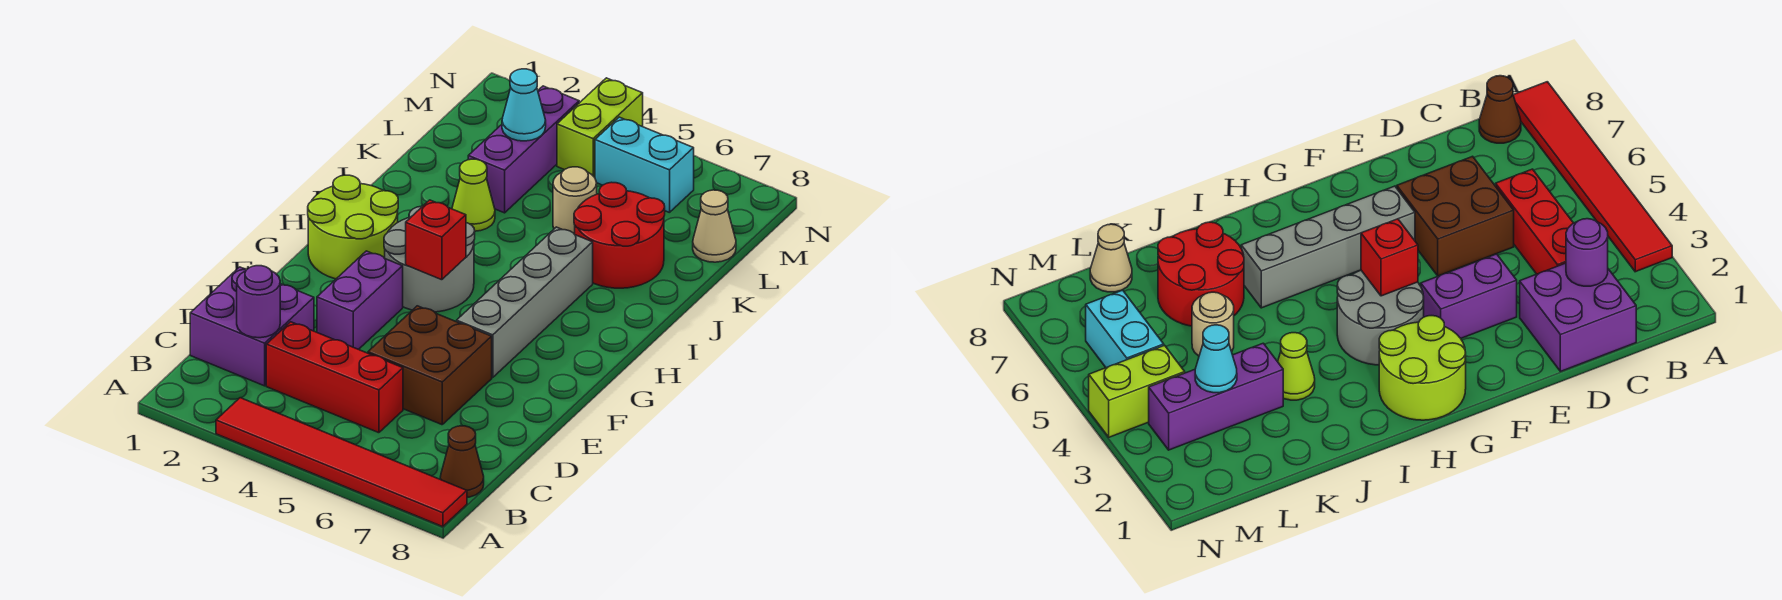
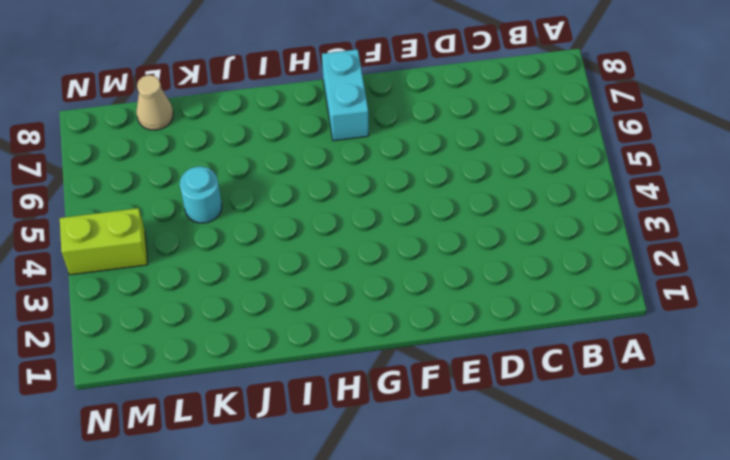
cyan 1x2 brick [322,49,369,141] -> cyan 1x2 brick moved to [595,117,694,213]
cyan 1x1 round brick [180,167,222,223] -> tan 1x1 round brick [553,167,597,234]
none -> red 1x6 tile [216,398,467,527]
none -> brown 1x1 cone [440,426,484,497]
none -> purple 2x2 brick [190,267,314,386]

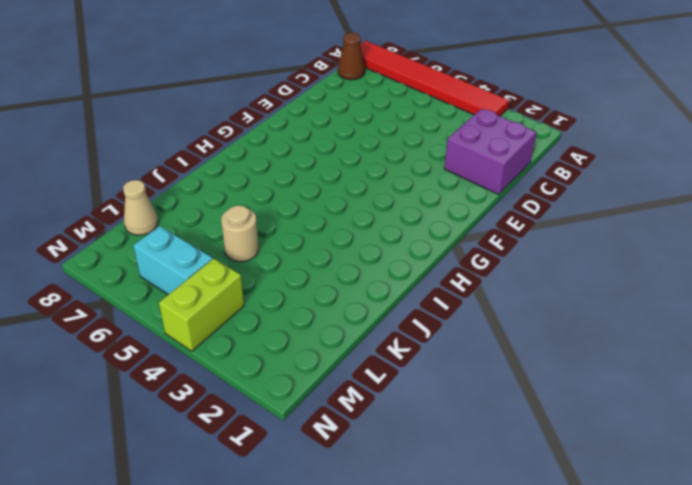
none -> red 1x3 brick [266,322,403,433]
none -> brown 2x2 brick [368,306,492,425]
none -> purple 1x2 brick [317,251,403,349]

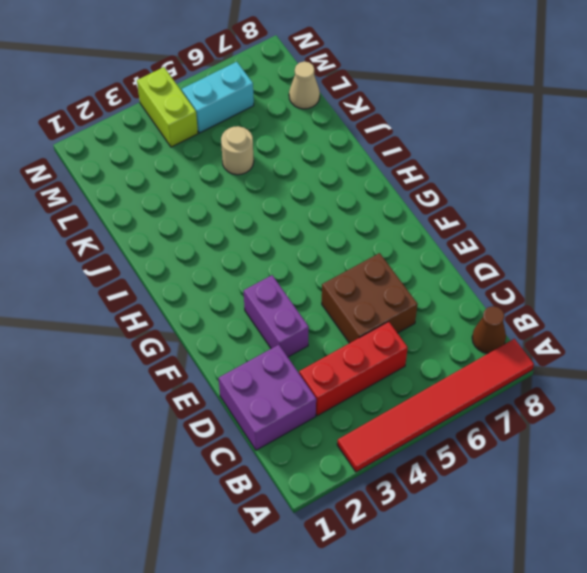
none -> grey 1x4 brick [457,227,593,378]
none -> lime 2x2 round brick [308,175,398,279]
none -> grey 2x2 round brick [384,206,475,312]

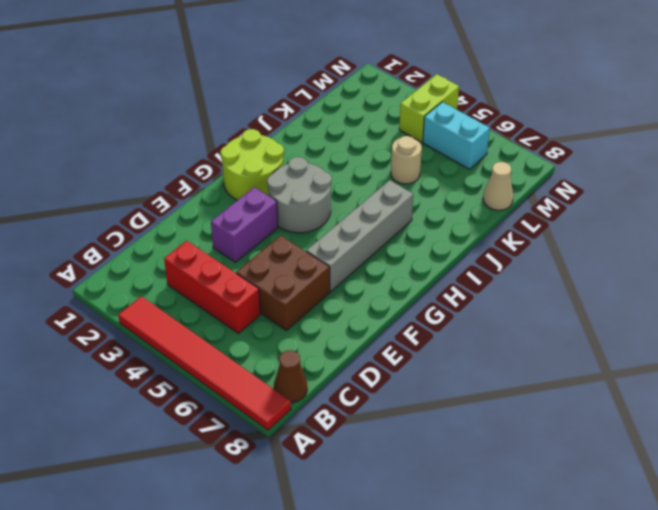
none -> purple 2x2 brick [190,267,314,386]
none -> lime 1x1 cone [452,159,495,231]
none -> red 2x2 round brick [574,182,665,288]

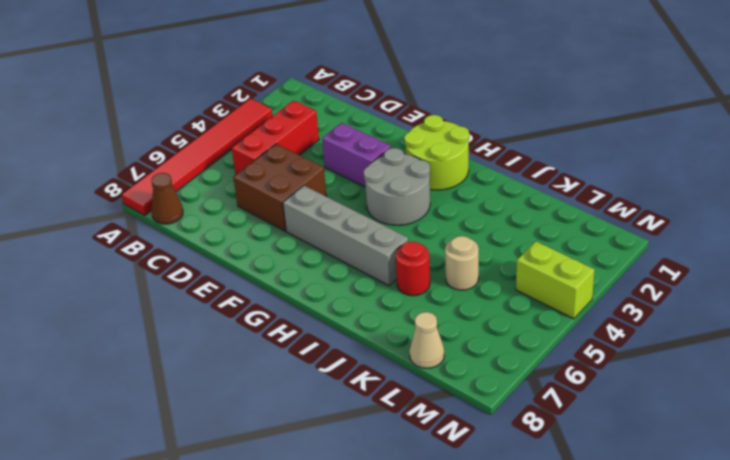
red 1x1 round brick [396,241,430,296] -> red 2x2 round brick [574,182,665,288]
none -> purple 2x2 brick [190,267,314,386]
none -> lime 1x1 cone [452,159,495,231]
none -> purple 1x3 brick [468,86,579,213]

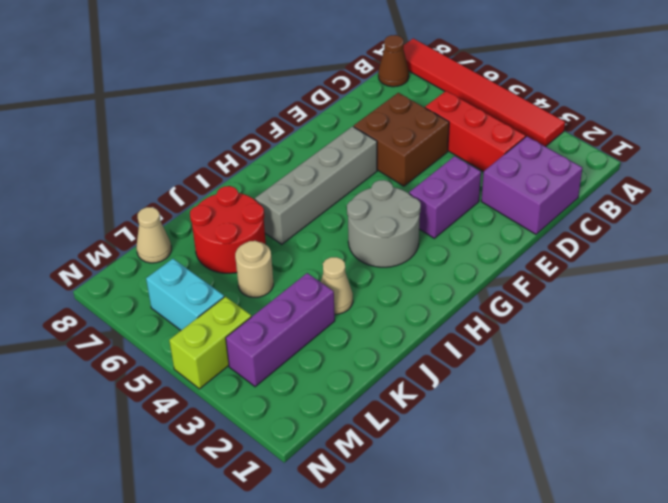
tan 1x1 cone [321,257,353,314] -> lime 1x1 cone [452,159,495,231]
none -> lime 2x2 round brick [308,175,398,279]
none -> purple 1x1 round brick [237,266,280,338]
none -> red 1x1 brick [406,200,466,280]

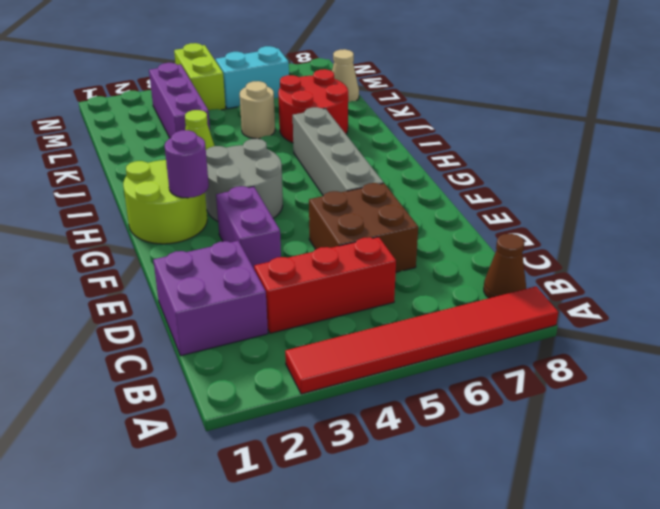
purple 1x1 round brick [165,130,209,198] -> purple 1x1 round brick moved to [237,266,280,338]
none -> red 1x1 brick [406,200,466,280]
none -> cyan 1x1 cone [502,69,546,141]

